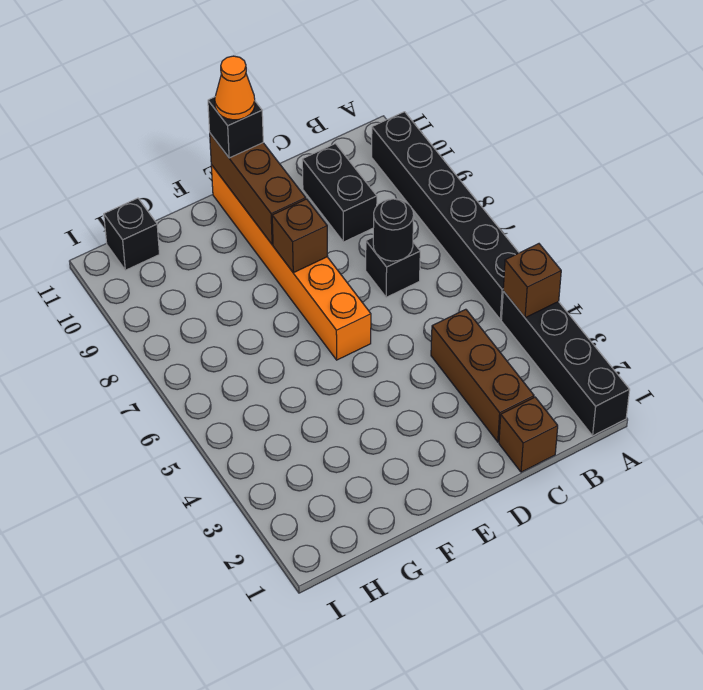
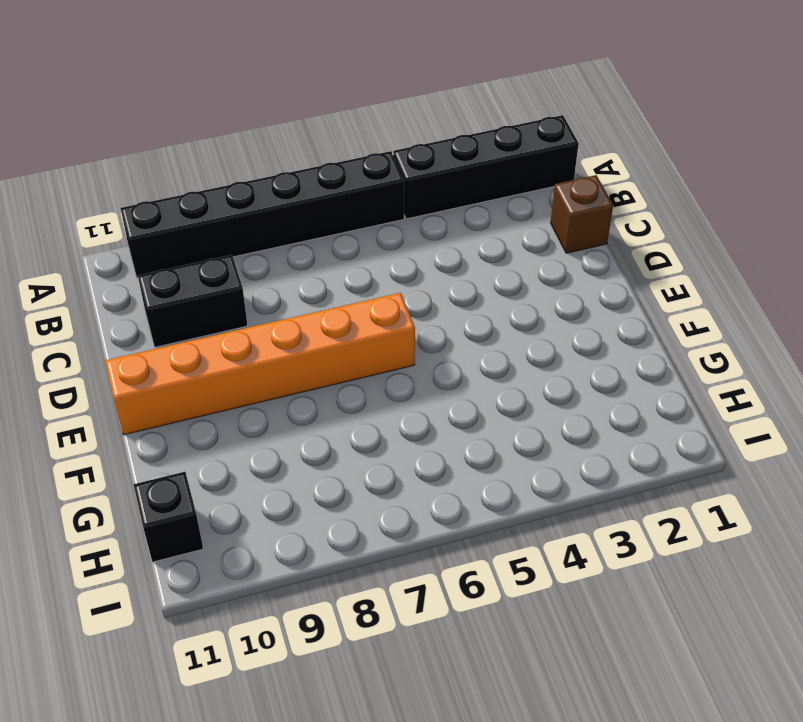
none -> brown 1x3 brick [431,309,534,442]
none -> black 1x1 brick [366,237,420,297]
none -> brown 1x1 brick [503,244,561,318]

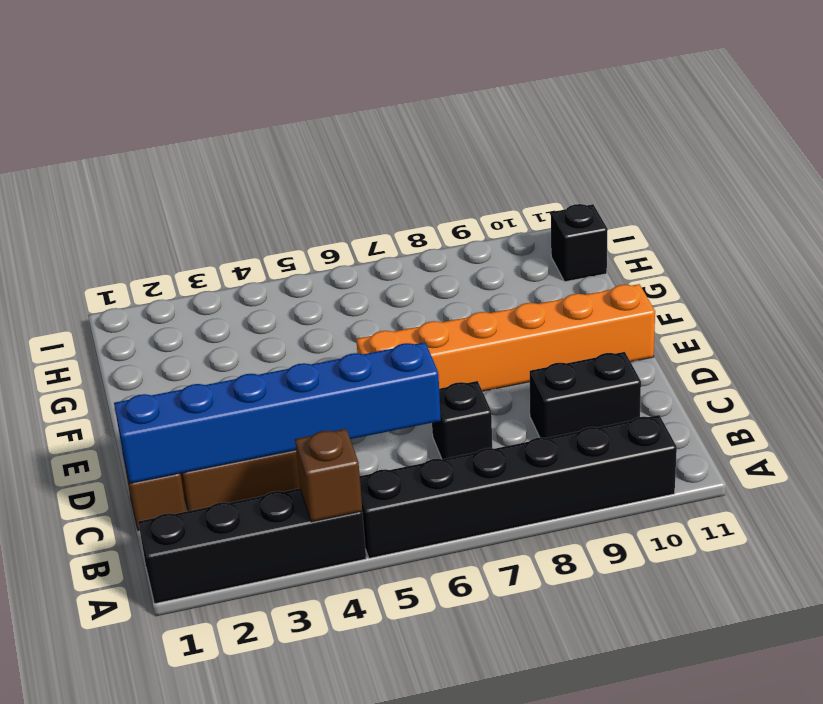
blue 1x6 brick [114,342,441,483] -> none
none -> black 1x1 round brick [373,199,414,261]
none -> brown 1x1 brick [272,199,328,273]
none -> brown 1x3 brick [210,134,306,245]

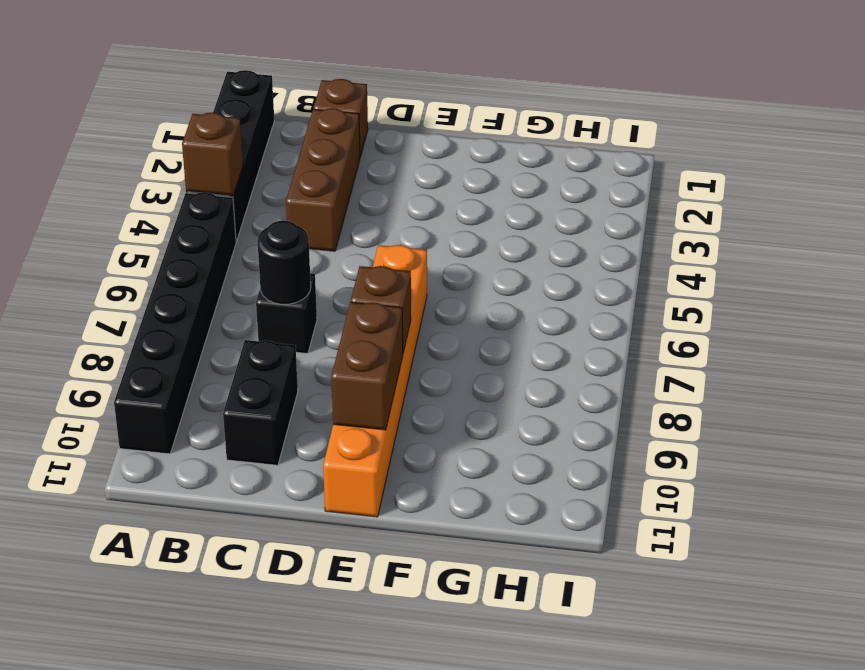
brown 1x2 brick [331,302,403,430] -> brown 1x3 brick [210,134,306,245]
none -> black 1x1 brick [104,198,159,270]
none -> black 1x1 brick [208,97,263,158]
none -> orange 1x1 cone [215,56,255,120]

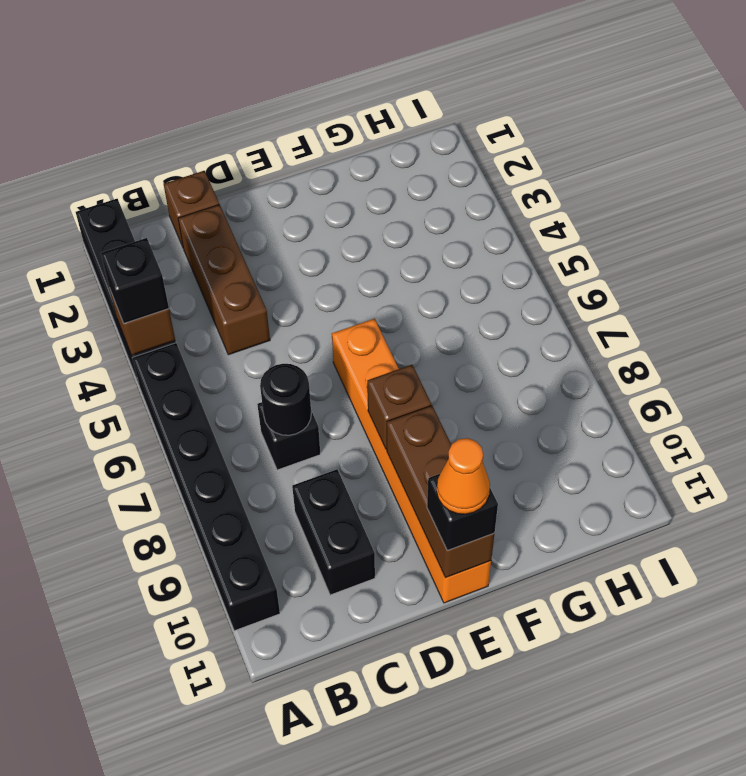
black 1x1 brick [101,238,169,323] -> black 1x1 brick moved to [104,198,159,270]

